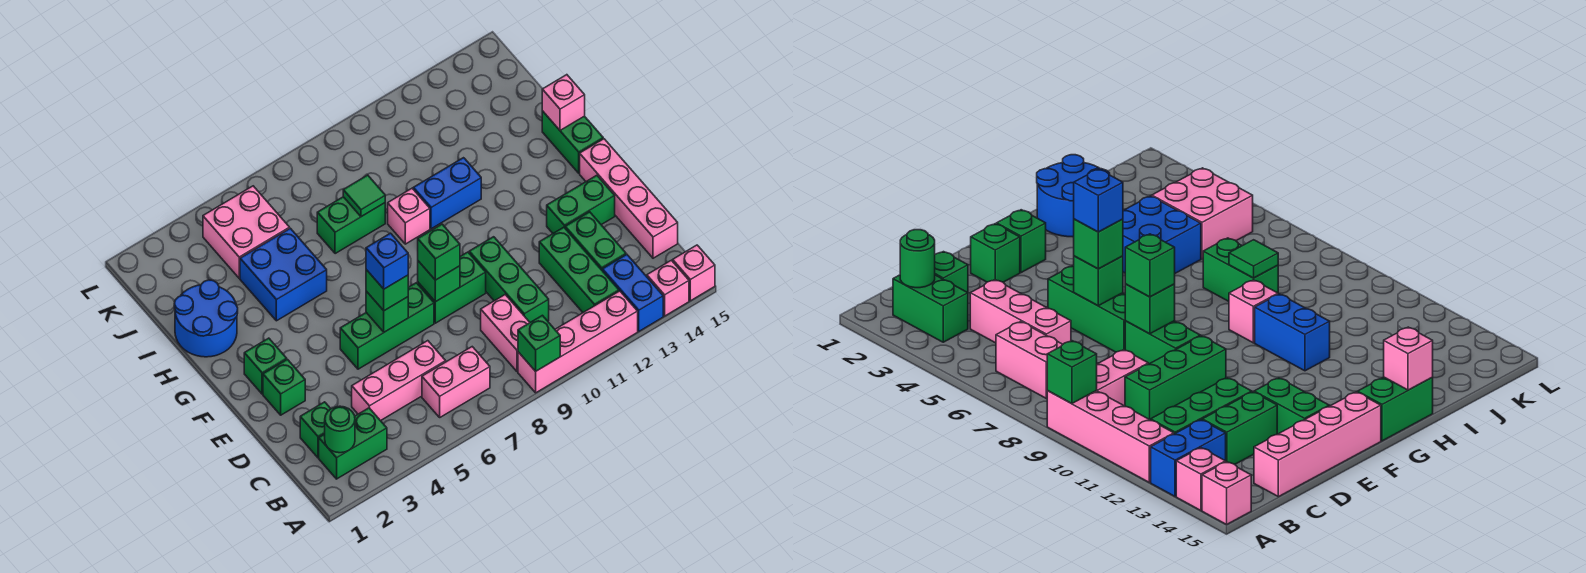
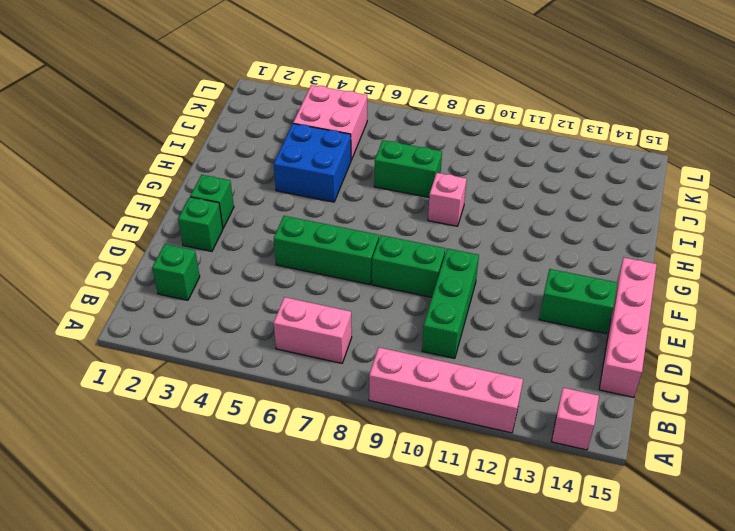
none -> blue 1x2 brick [602,255,663,331]
none -> pink 1x1 brick [673,245,715,301]
none -> green 1x2 brick [319,408,387,479]
none -> pink 1x2 brick [481,295,530,372]

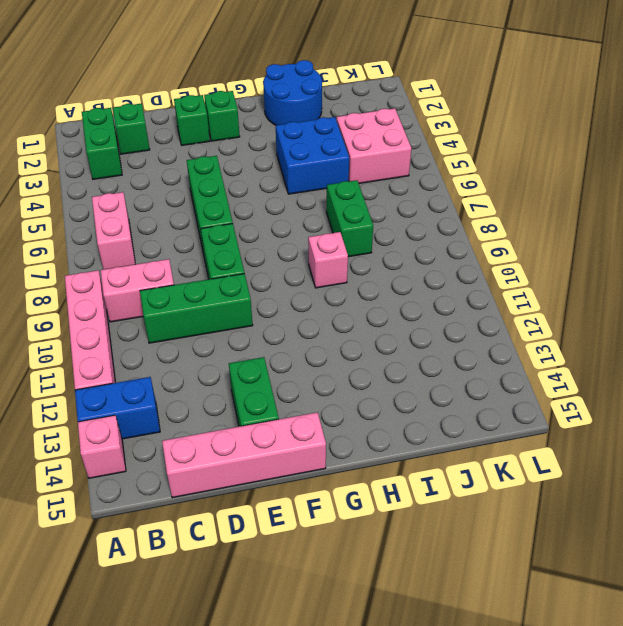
none -> pink 1x1 brick [673,245,715,301]
none -> green 1x3 brick [539,227,619,312]
none -> pink 1x3 brick [352,341,446,421]
none -> green 1x2 brick [565,212,626,270]

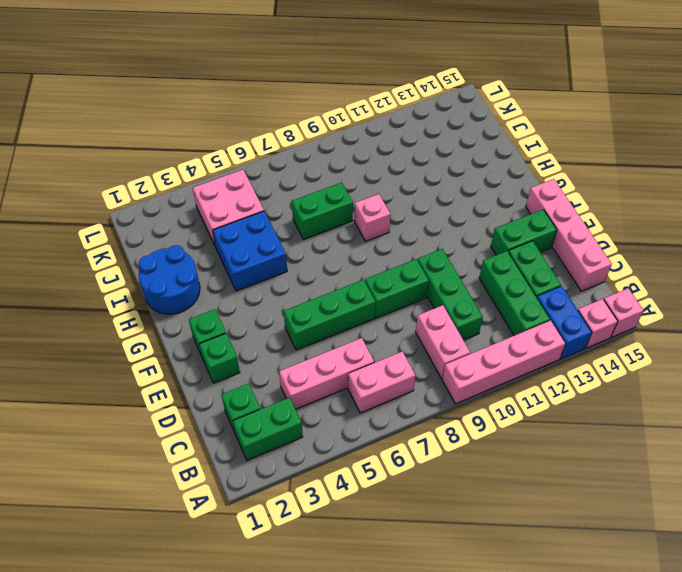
none -> green 1x2 brick [542,111,603,173]
none -> blue 1x2 brick [413,158,481,229]
none -> green 1x1 brick [518,315,560,371]
none -> green 1x1 round brick [325,406,355,453]

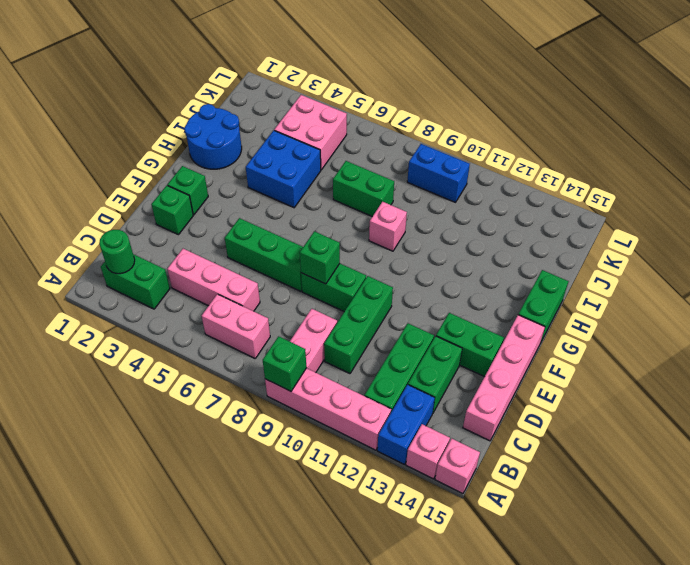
blue 1x2 brick [407,144,470,202] -> blue 1x2 brick moved to [413,158,481,229]
none -> green 1x1 brick [300,402,331,458]
none -> green 1x1 brick [366,291,408,332]
none -> pink 1x1 brick [542,75,585,130]
none -> green 1x1 tile [343,175,385,217]

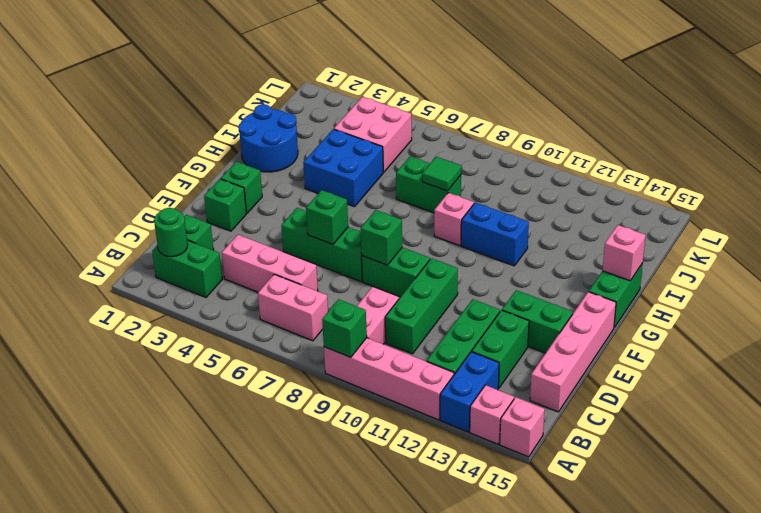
none -> green 1x1 brick [366,270,408,311]
none -> green 1x1 brick [418,224,460,280]
none -> blue 1x1 brick [366,233,408,289]

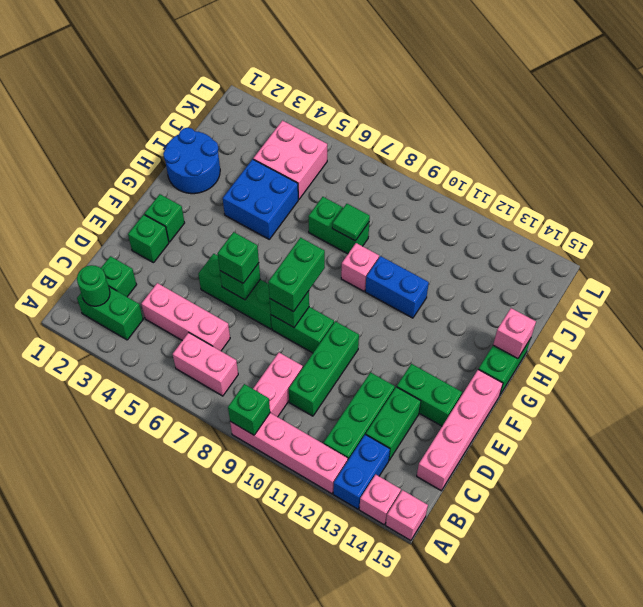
green 1x2 brick [268,238,325,312] -> green 1x1 brick [418,224,460,280]
none -> blue 1x1 brick [366,233,408,289]

